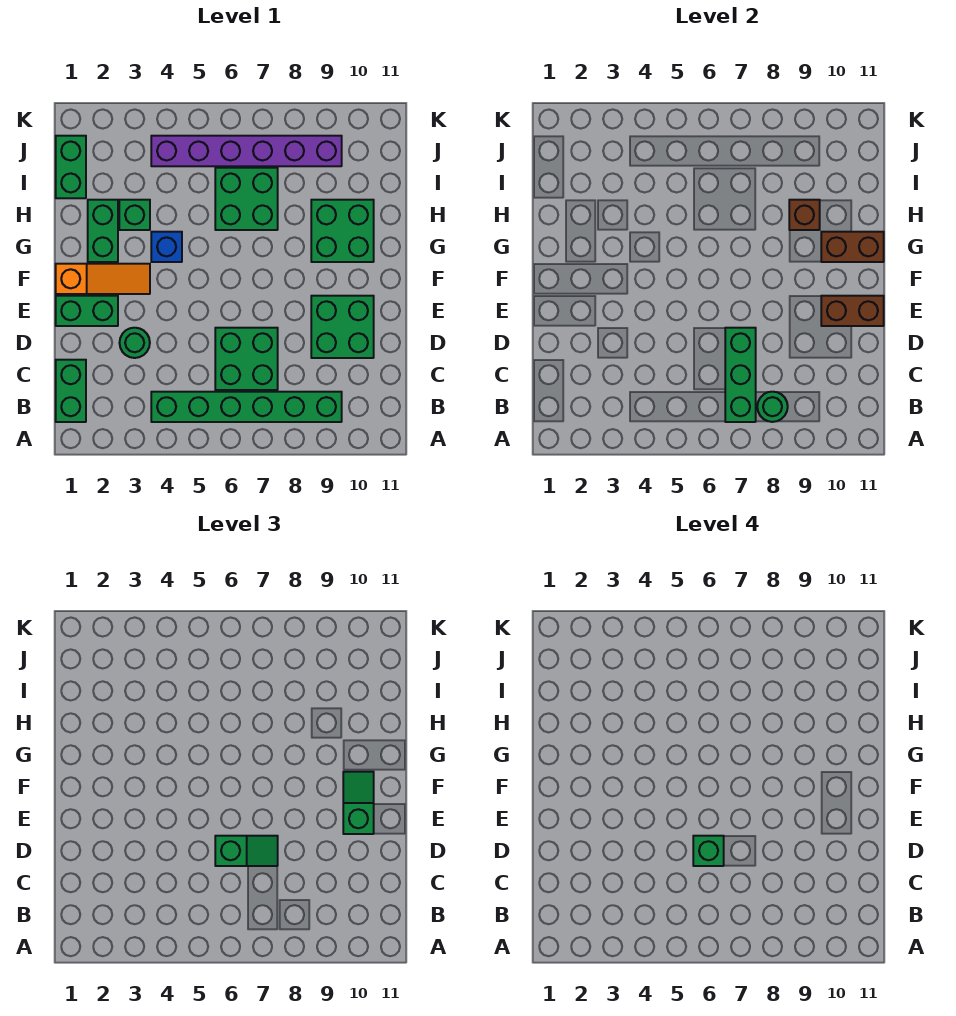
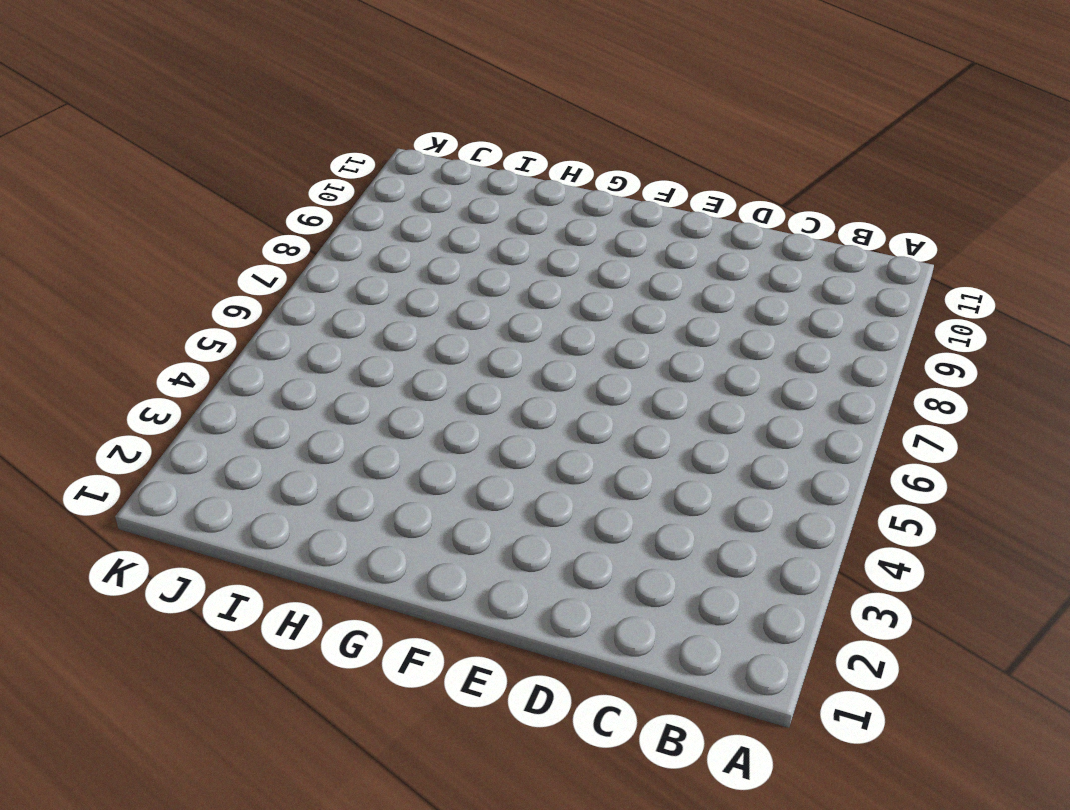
none -> green 1x2 brick [56,360,86,422]
none -> green 1x6 brick [151,392,342,422]
none -> green 2x2 brick [215,328,278,390]

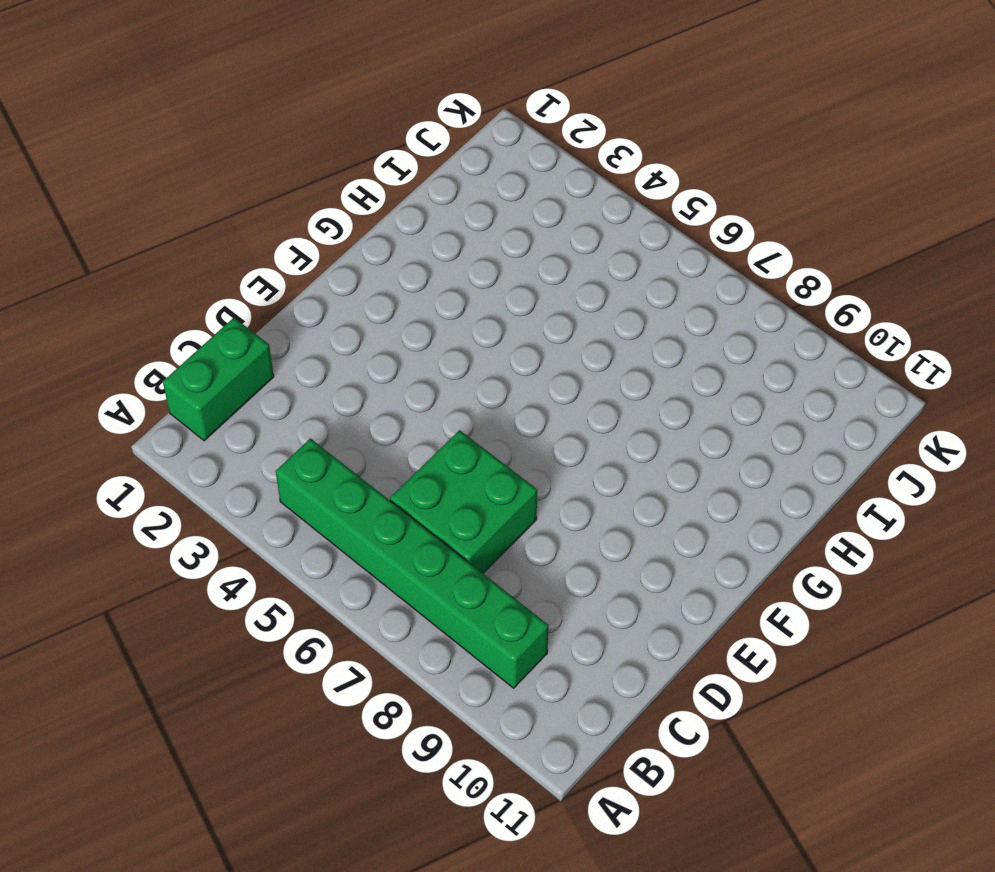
none -> green 1x1 round brick [120,328,150,358]
none -> green 2x2 brick [311,296,374,358]
none -> green 1x2 brick [56,296,118,326]

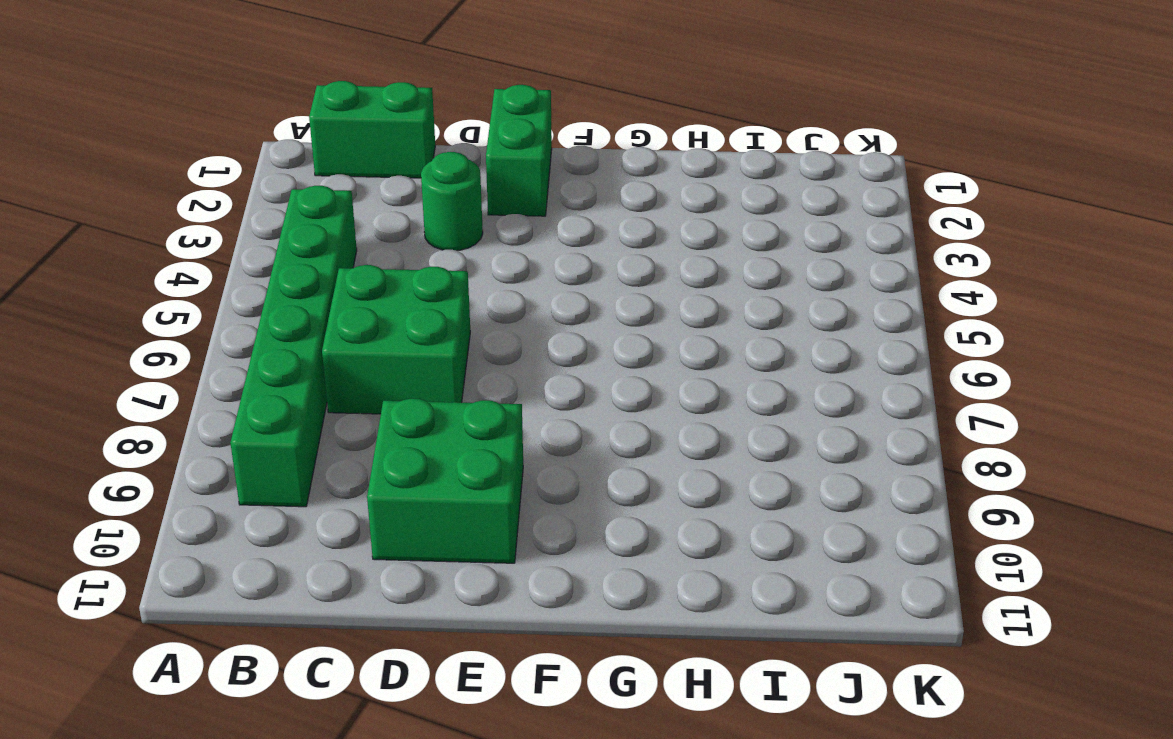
none -> orange 1x3 slope [56,264,150,294]
none -> green 1x2 brick [88,200,118,262]
none -> blue 1x1 brick [151,232,182,262]

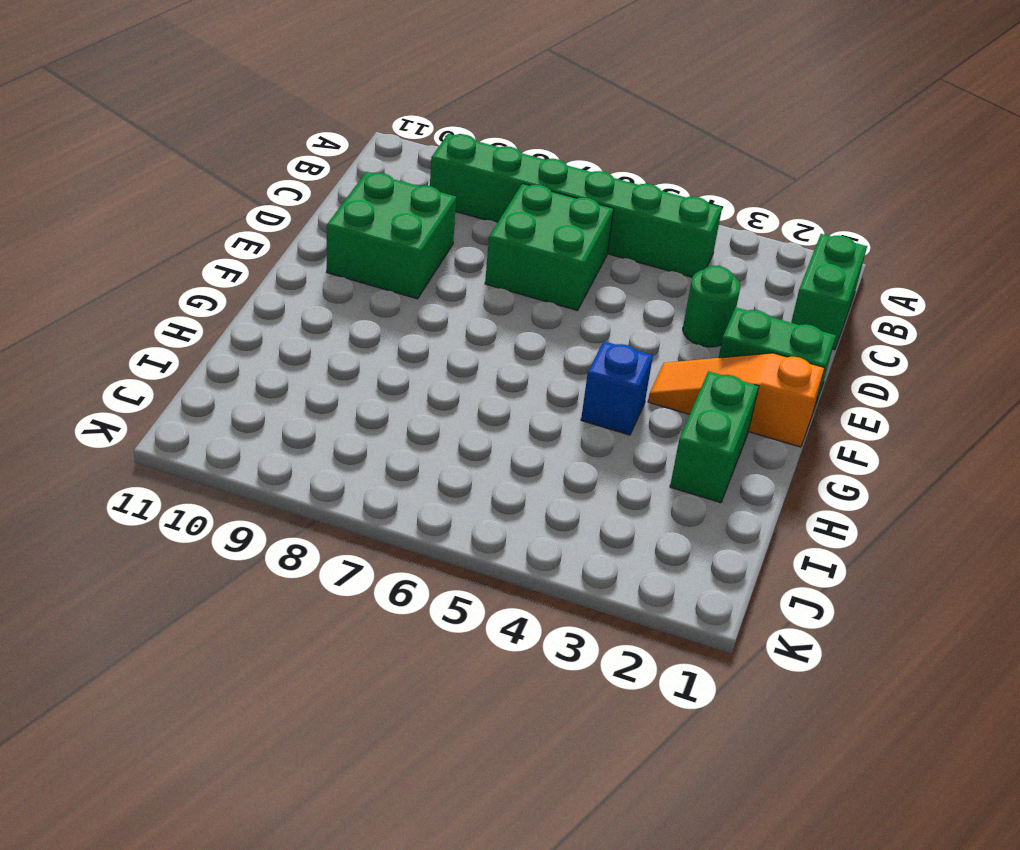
none -> green 2x2 brick [311,200,374,262]
none -> green 1x1 brick [119,200,150,230]
none -> green 2x2 brick [215,168,278,230]

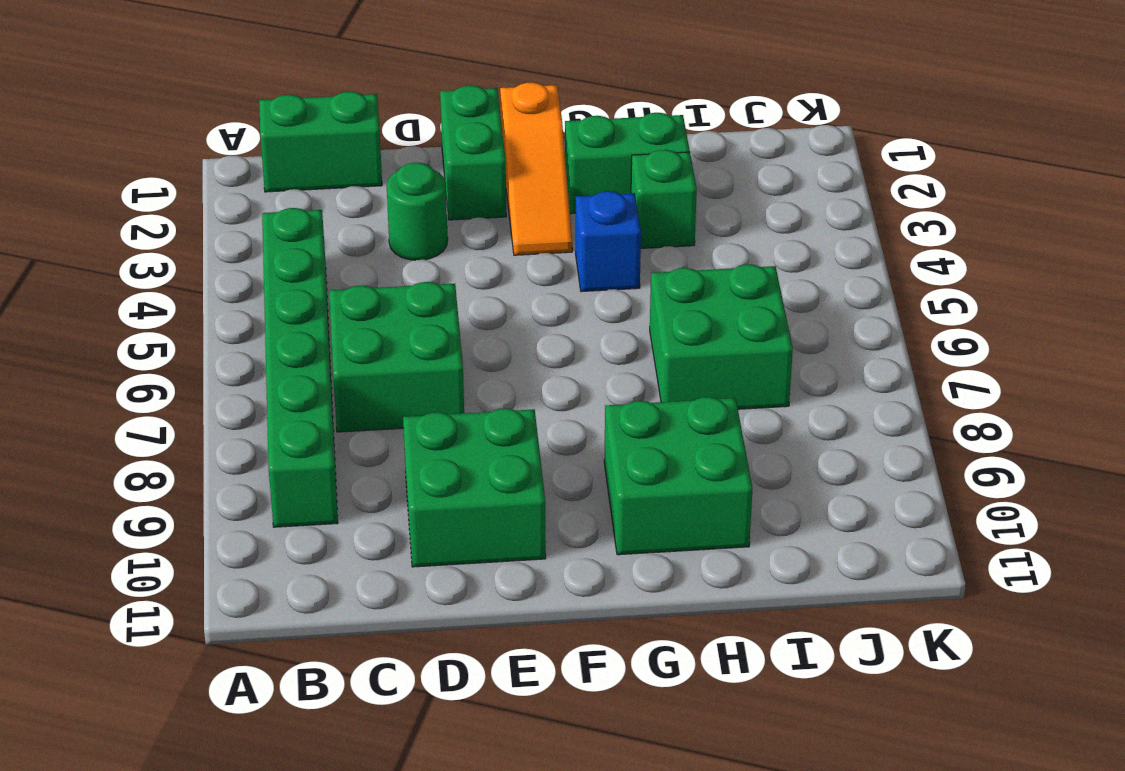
none -> green 1x2 brick [56,136,86,198]
none -> purple 1x6 brick [151,136,342,166]
none -> green 1x3 brick [725,328,756,422]

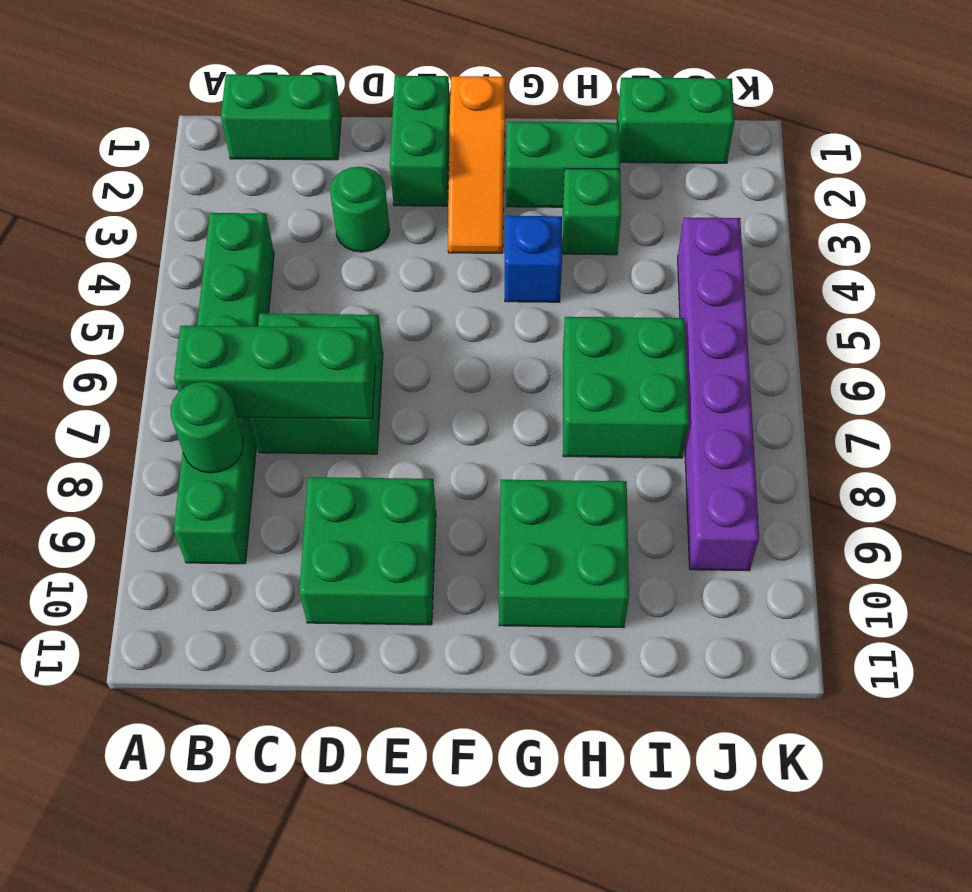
none -> brown 1x2 brick [821,296,884,326]
none -> brown 1x2 brick [821,232,884,262]
none -> brown 1x1 brick [789,200,820,230]

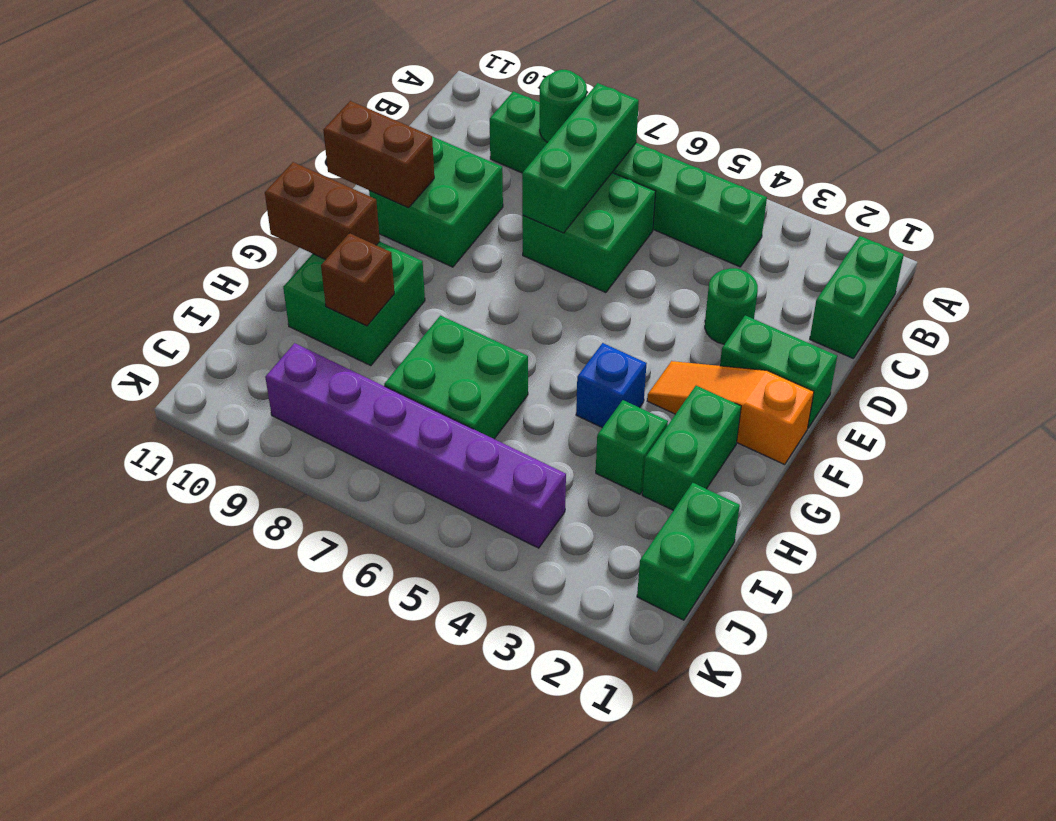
none -> green 1x2 slope [215,836,278,866]
none -> green 1x2 slope [343,772,374,834]
none -> green 1x1 brick [693,836,724,866]

